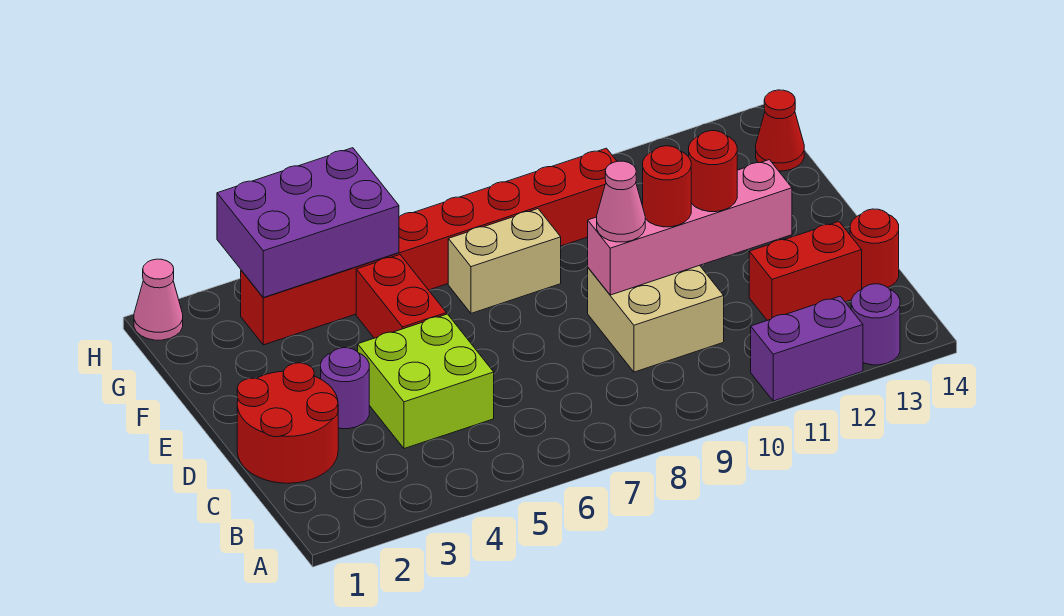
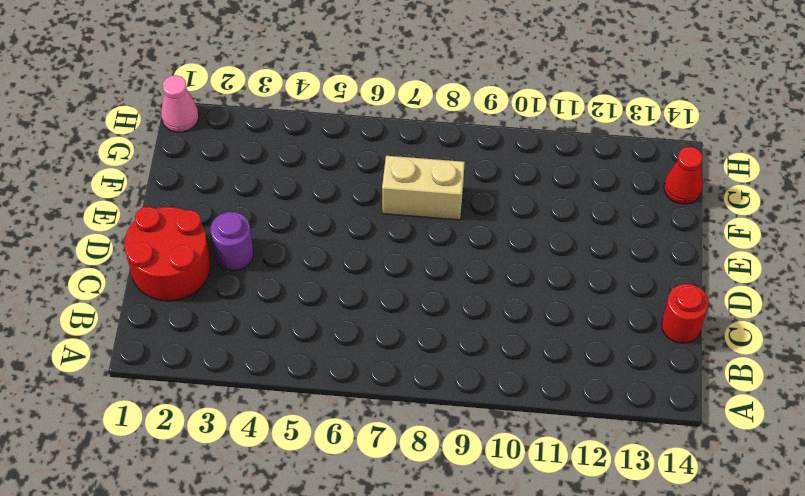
none -> purple 1x2 brick [751,296,863,401]
none -> purple 1x1 round brick [851,284,900,365]
none -> lime 2x2 brick [358,314,494,449]

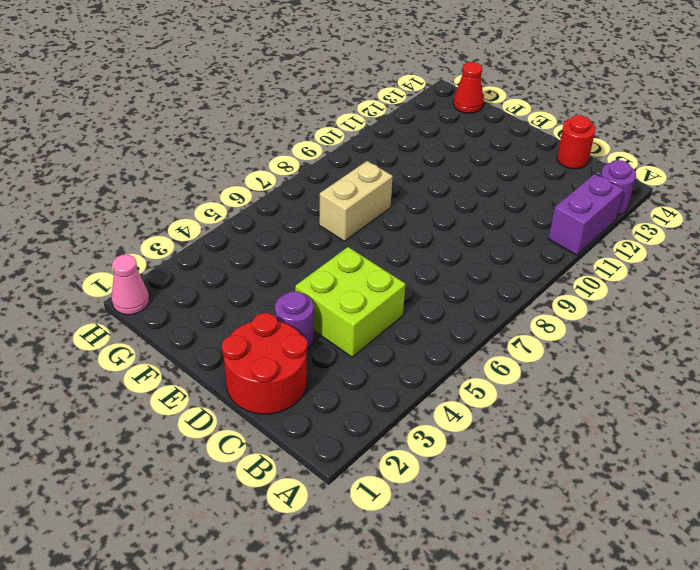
none -> tan 2x2 brick [588,265,724,372]
none -> red 1x2 brick [749,222,862,320]
none -> red 1x2 brick [356,255,446,338]

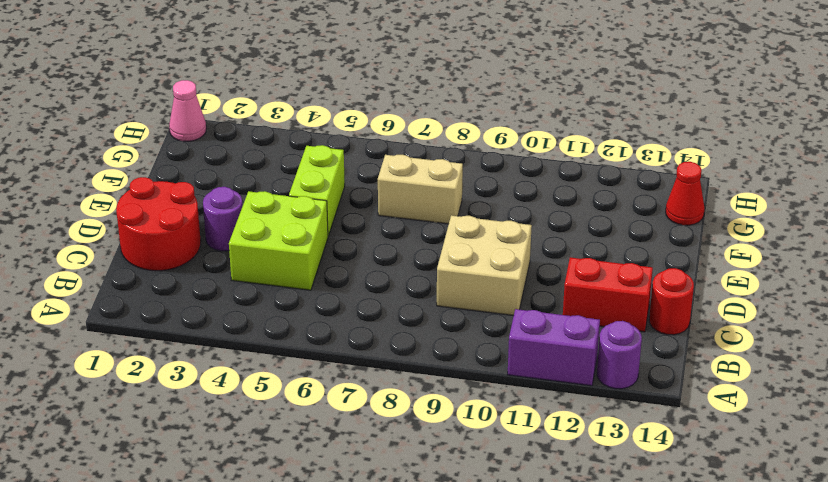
lime 1x2 brick [289,145,345,236] -> red 1x2 brick [356,255,446,338]
none -> red 1x8 brick [241,148,617,345]
none -> pink 1x4 brick [588,160,792,295]
none -> purple 2x3 brick [217,148,399,298]

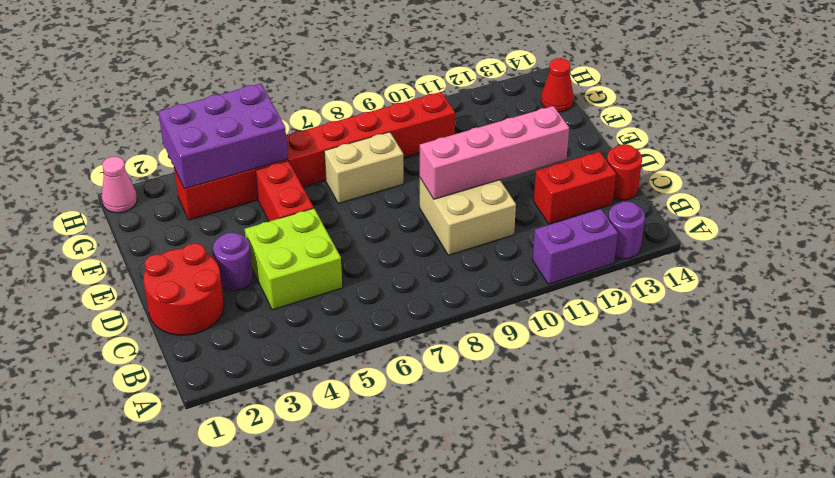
none -> pink 1x1 cone [597,161,645,242]
none -> red 1x1 round brick [643,146,691,227]
none -> red 1x1 round brick [689,131,737,212]

